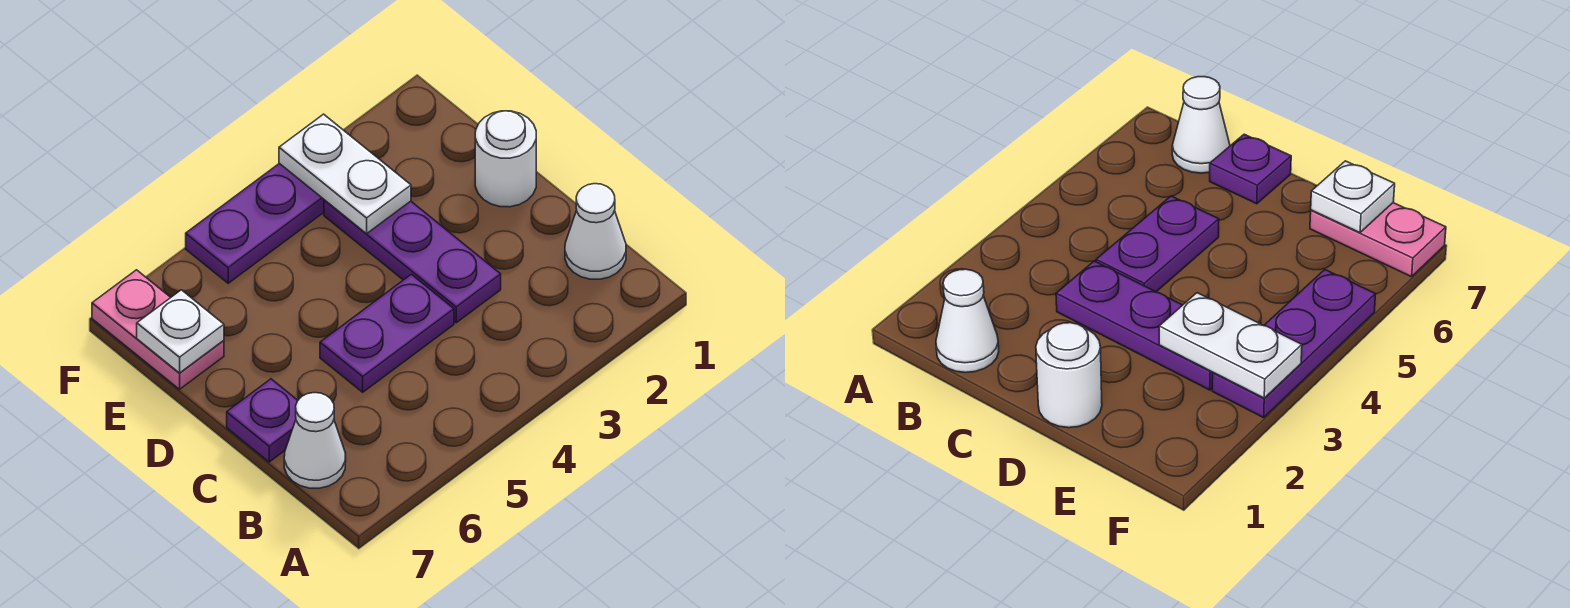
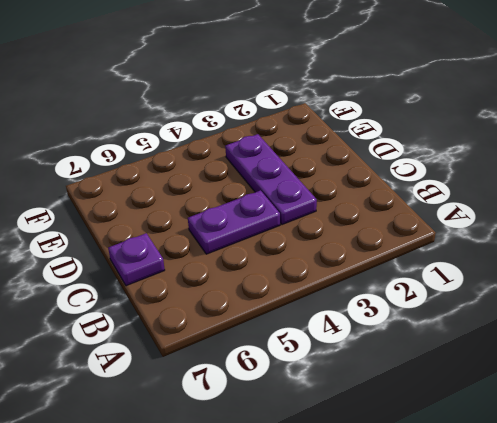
none -> white 1x1 cone [565,184,626,279]
none -> white 1x1 cone [284,393,346,488]

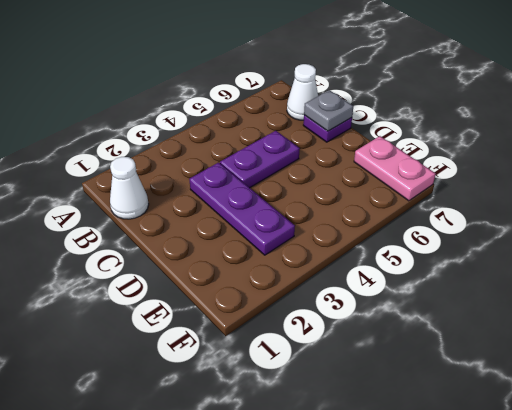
grey 1x1 plate [304,90,354,131] -> none
none -> white 1x1 round brick [475,111,536,207]
none -> purple 1x3 plate [186,163,324,283]

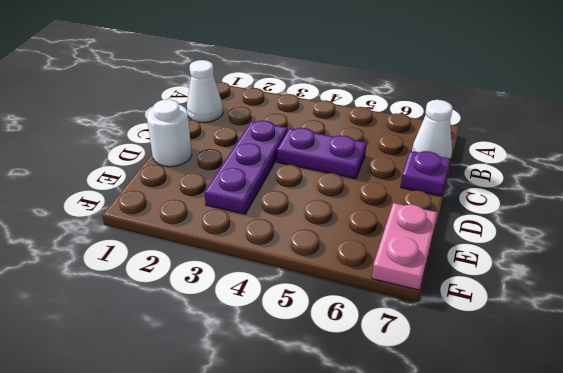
none -> purple 1x3 plate [186,163,324,283]
none -> white 1x2 plate [279,114,411,234]

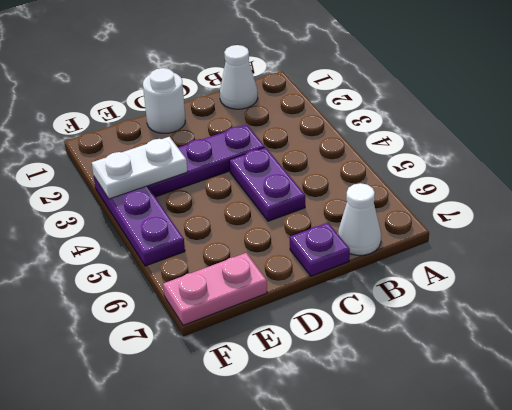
none -> white 1x1 plate [137,290,224,373]

